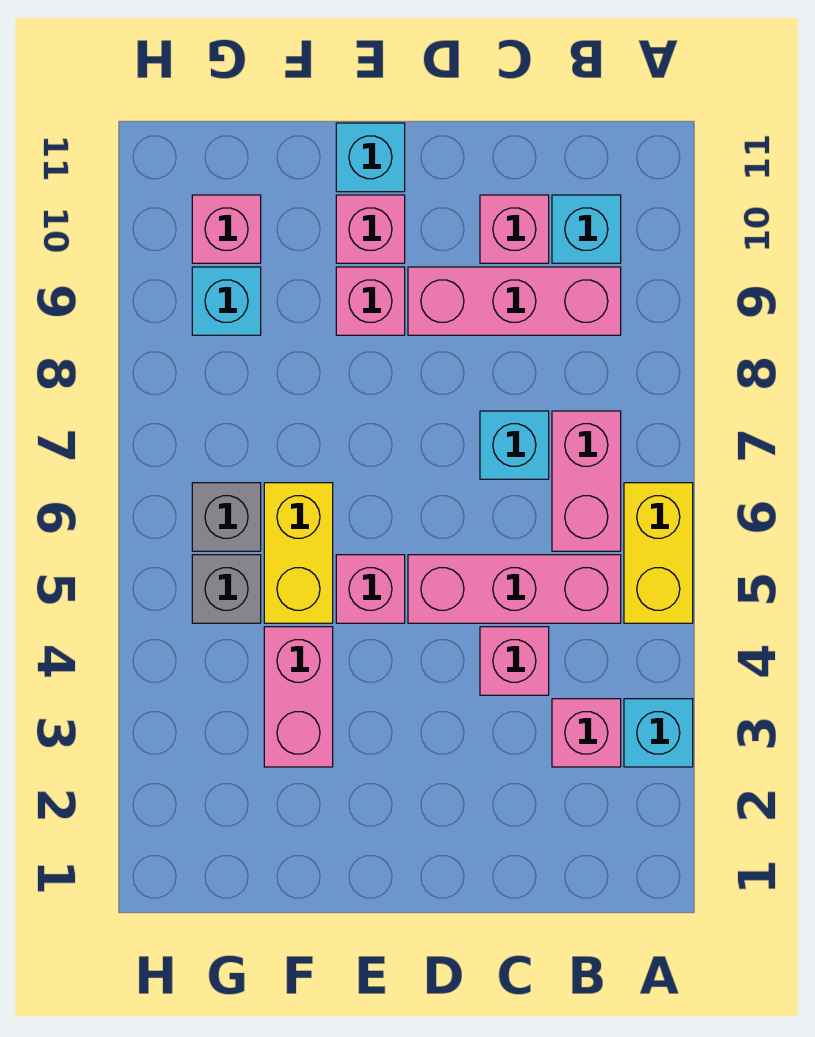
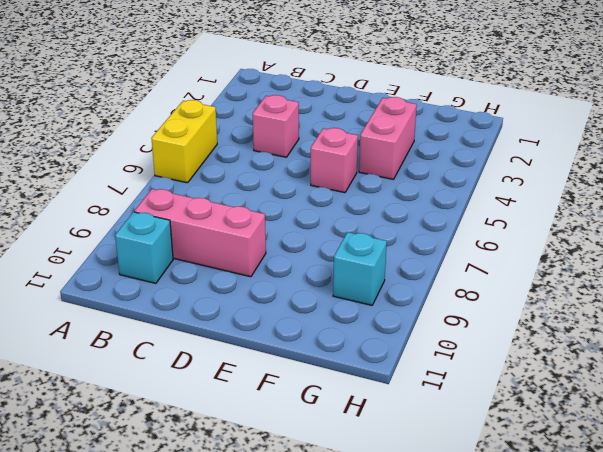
none -> cyan 1x1 brick [624,699,693,767]
none -> pink 1x1 brick [552,699,621,767]
none -> pink 1x3 brick [408,555,621,623]

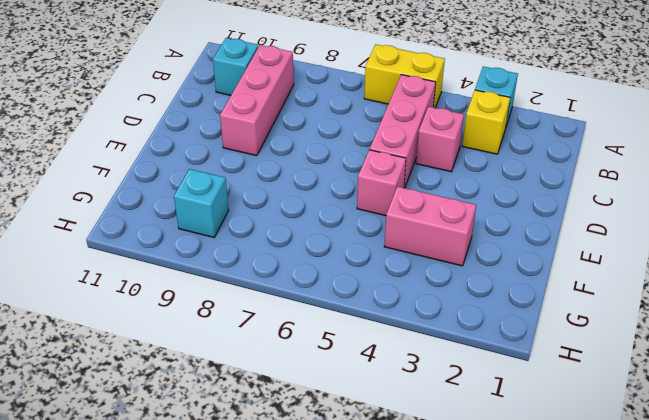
yellow 1x1 brick [462,90,510,154] -> pink 1x1 brick [552,699,621,767]
none -> pink 1x2 brick [552,411,621,551]
none -> cyan 1x1 brick [480,411,549,479]
none -> pink 1x1 brick [480,195,549,263]

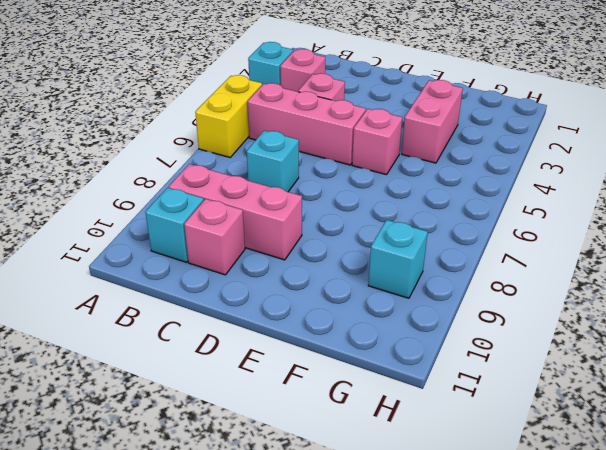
none -> pink 1x2 brick [552,411,621,551]
none -> pink 1x1 brick [336,267,405,335]
none -> pink 1x1 brick [336,195,405,263]

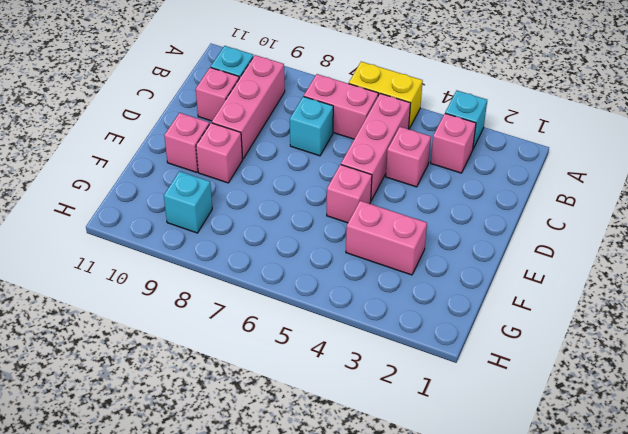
none -> cyan 1x1 brick [336,123,405,192]
none -> yellow 1x2 brick [264,483,333,623]
none -> grey 1x1 brick [192,555,261,623]

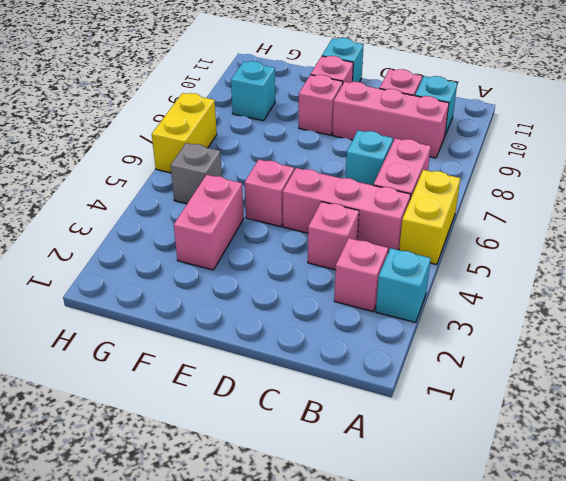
yellow 1x2 brick [152,93,217,173] -> yellow 1x2 brick moved to [264,483,333,623]
none -> grey 1x1 brick [192,483,261,551]
none -> pink 1x1 brick [192,195,261,263]

